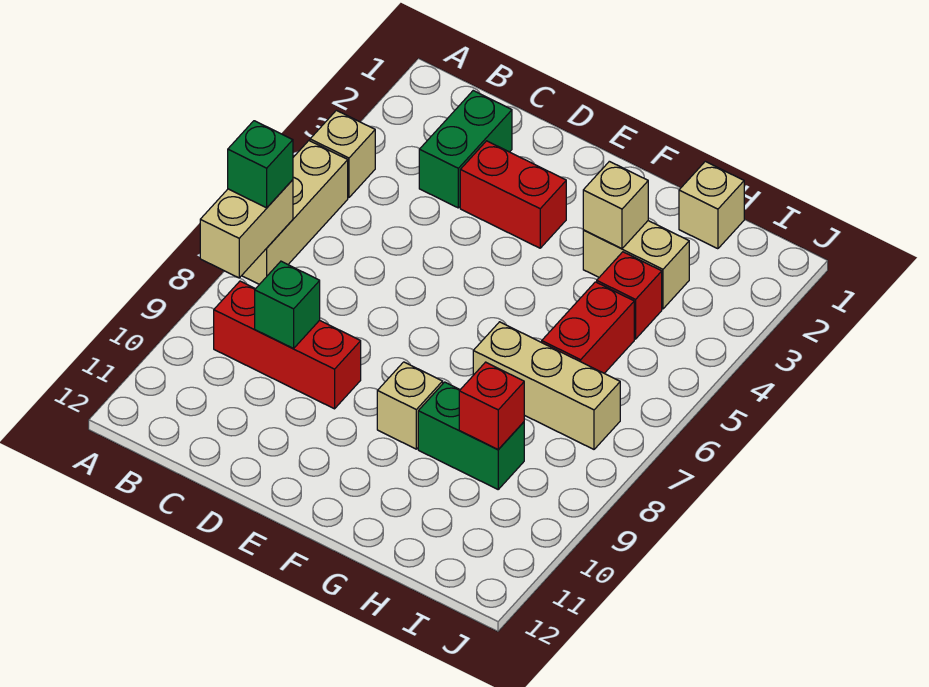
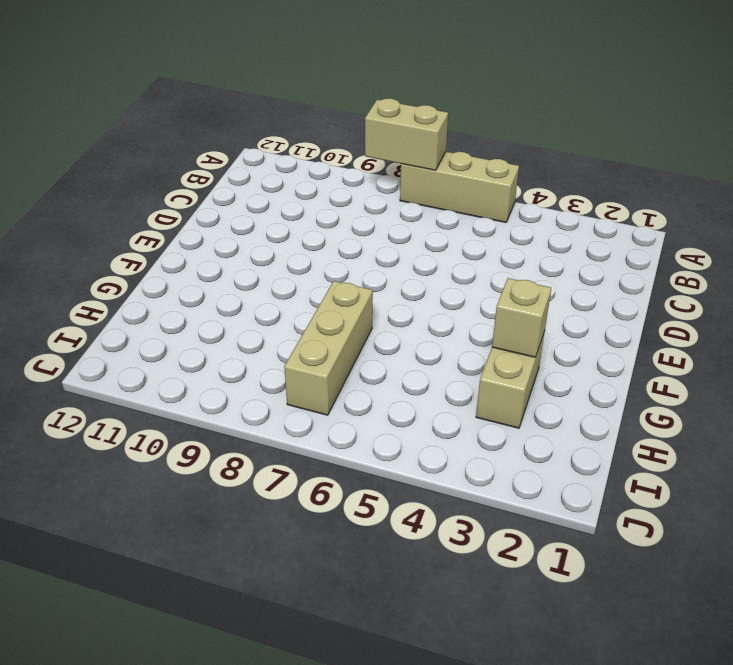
none -> tan 1x1 brick [310,110,375,198]
none -> red 1x3 brick [214,281,361,409]
none -> green 1x2 brick [419,91,512,208]

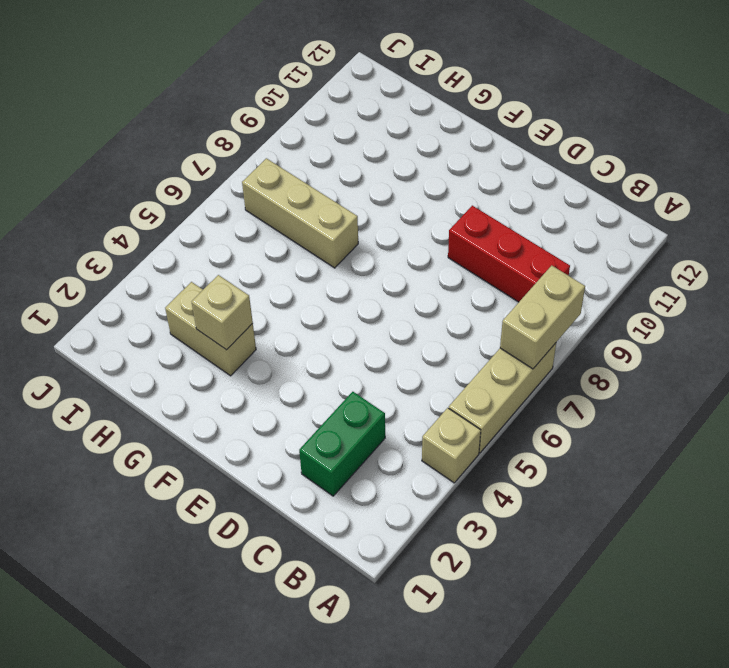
none -> red 1x2 brick [460,141,566,248]
none -> tan 1x1 brick [377,362,443,449]
none -> green 1x2 brick [418,382,524,489]

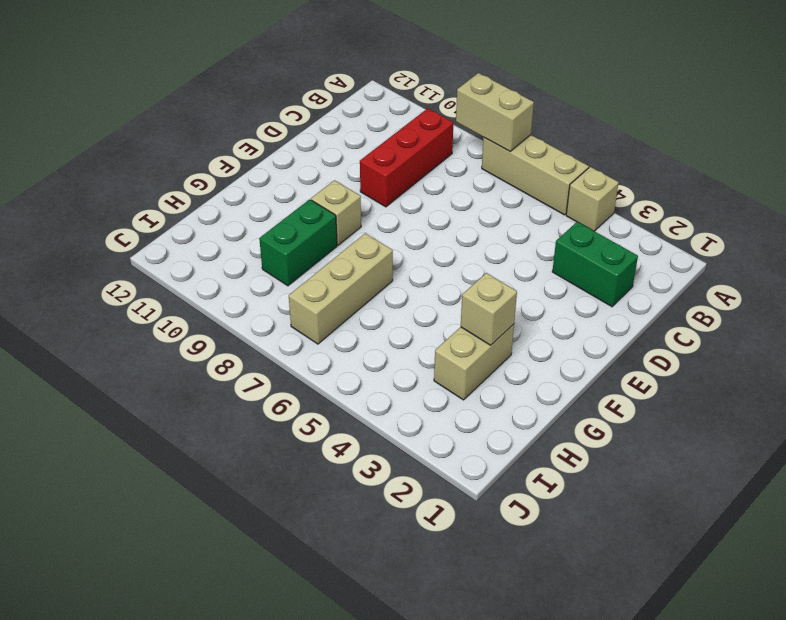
none -> red 1x2 brick [460,141,566,248]
none -> tan 1x1 brick [679,162,744,249]
none -> red 1x1 brick [597,252,662,339]

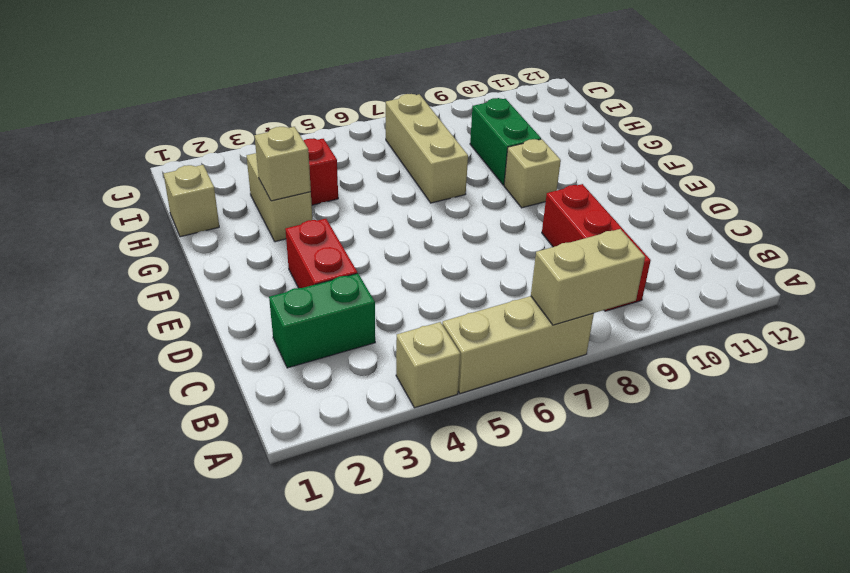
none -> red 1x2 brick [542,282,634,373]
none -> green 1x1 brick [255,261,320,348]
none -> red 1x1 brick [459,362,524,449]

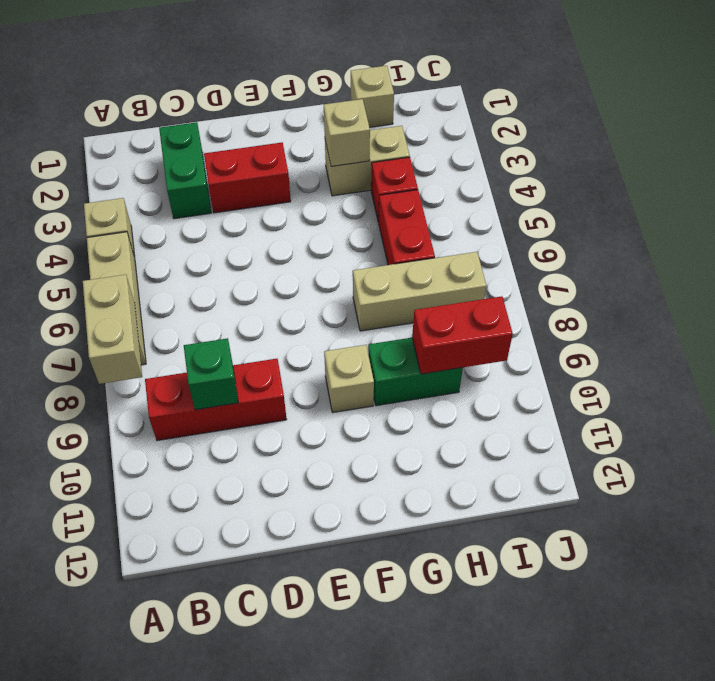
red 1x2 brick [412,296,513,374] -> red 1x1 brick [459,362,524,449]
none -> green 1x1 brick [228,121,293,208]

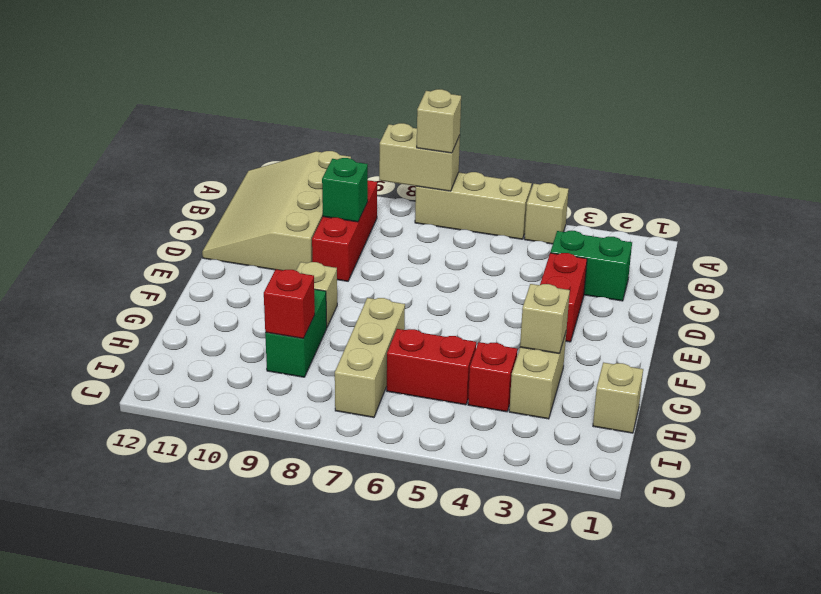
tan 1x1 brick [417,89,461,153] -> green 1x1 brick [228,121,293,208]
tan 3x4 slope [202,151,351,271] -> none

